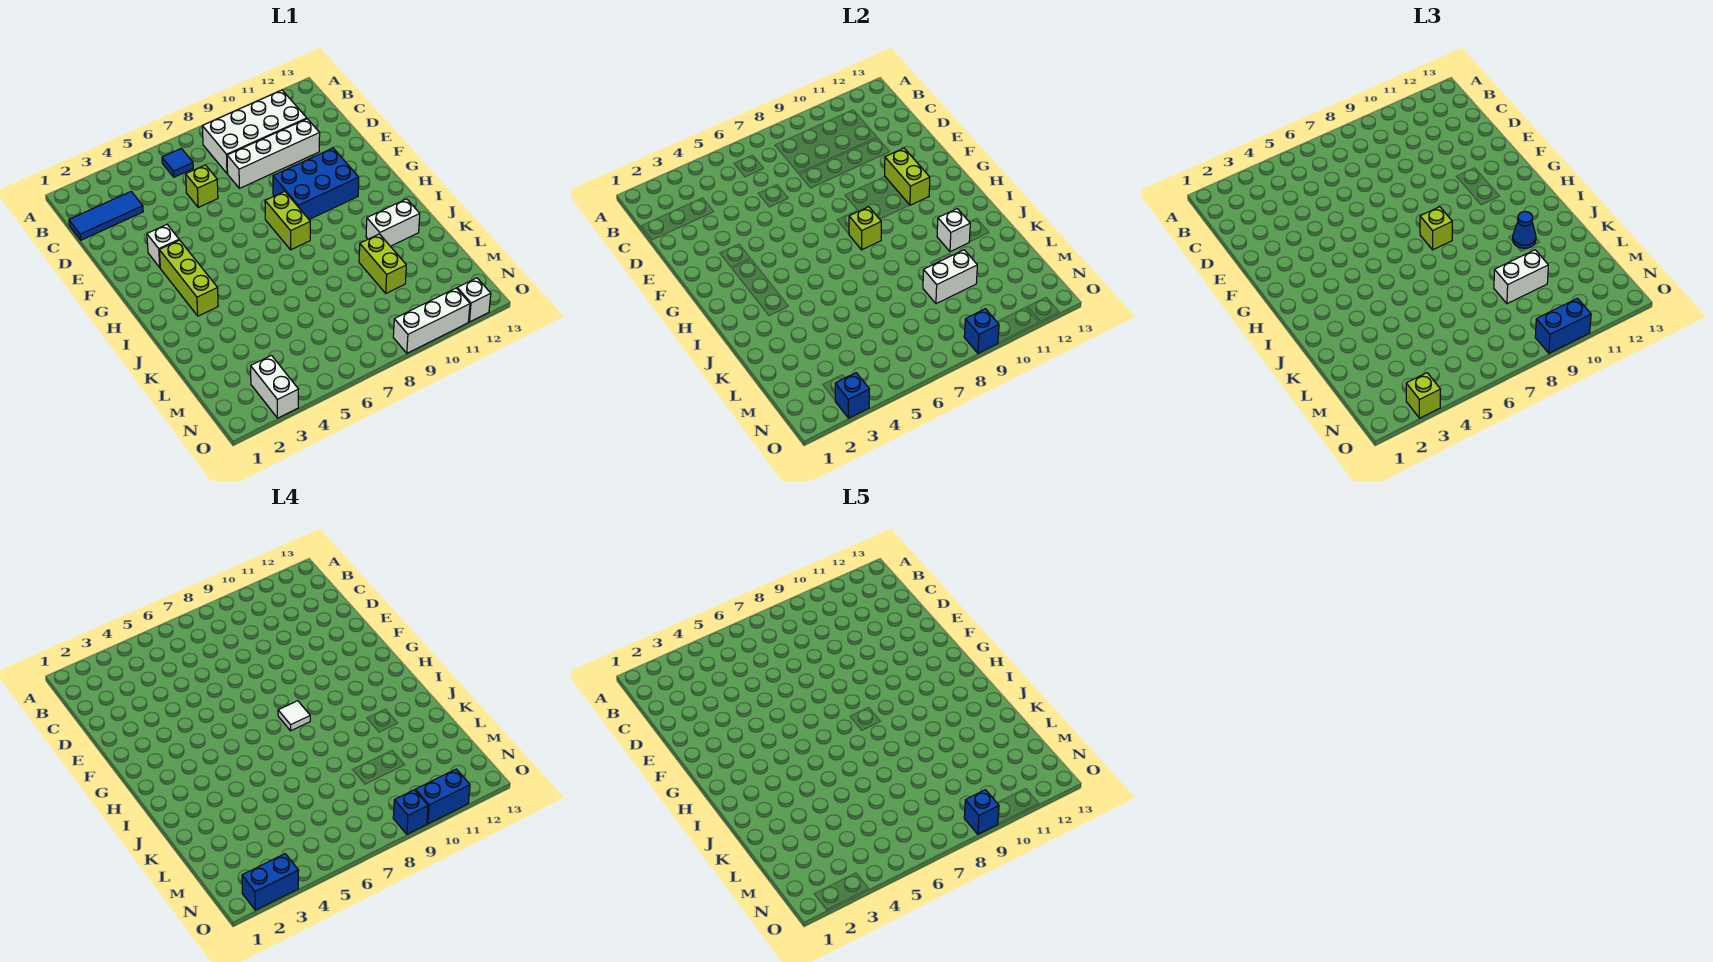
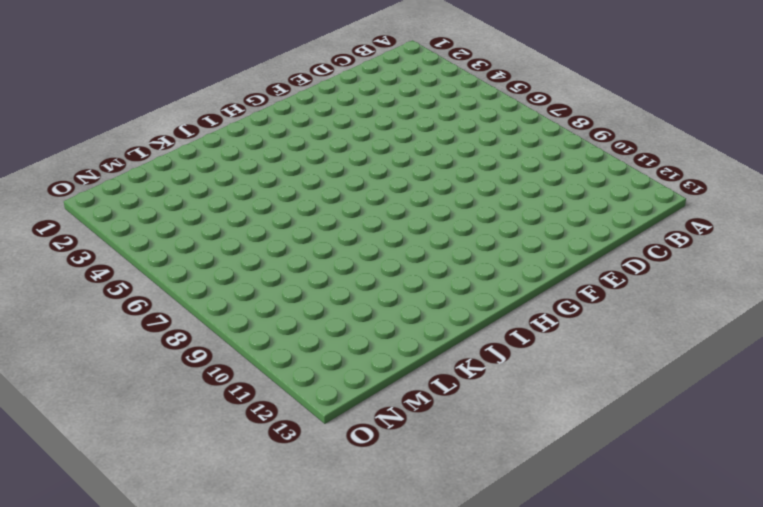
none -> blue 1x1 tile [162,148,193,177]
none -> white 2x4 brick [202,90,307,174]
none -> blue 1x3 tile [69,191,143,240]
none -> lime 1x1 brick [186,165,218,207]

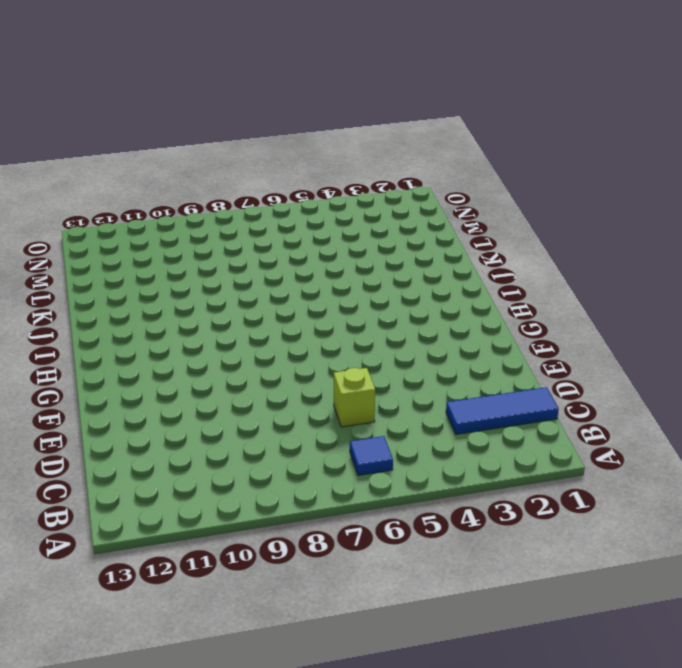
none -> white 2x4 brick [202,90,307,174]
none -> white 1x4 brick [227,119,320,188]
none -> white 1x1 brick [147,224,179,267]
none -> blue 2x3 brick [273,148,359,219]

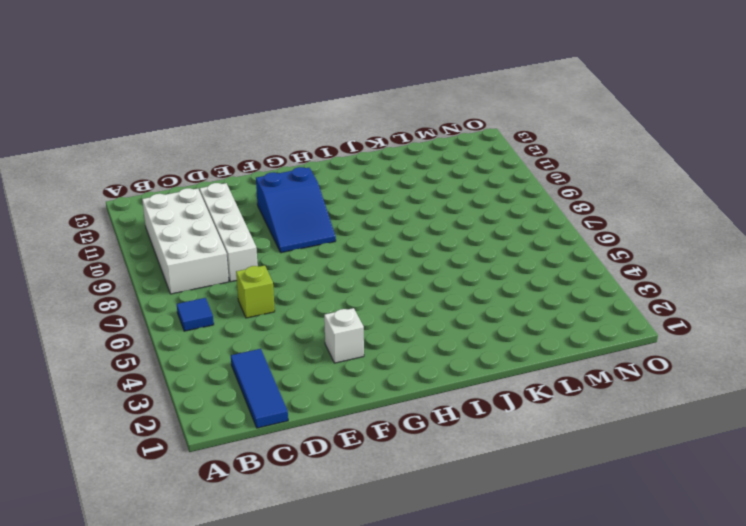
blue 2x3 slope [256,167,336,253] -> blue 2x3 brick [273,148,359,219]
none -> lime 1x3 brick [159,240,218,316]
none -> lime 1x2 brick [265,191,310,250]
none -> white 1x2 brick [366,199,420,246]
none -> lime 1x2 brick [359,234,406,293]

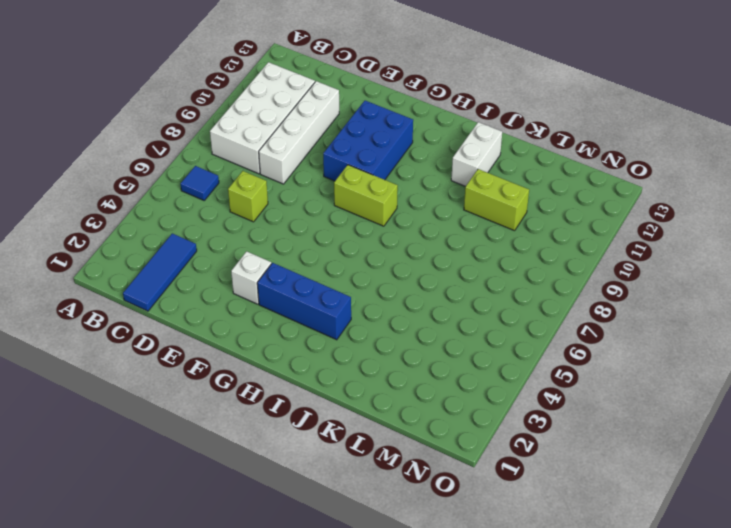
blue 1x3 brick [257,263,351,340] -> lime 1x3 brick [159,240,218,316]
none -> white 1x2 brick [251,355,298,418]
none -> white 1x3 brick [393,288,470,353]
none -> white 1x1 brick [457,278,491,322]
none -> lime 1x2 brick [885,148,930,205]

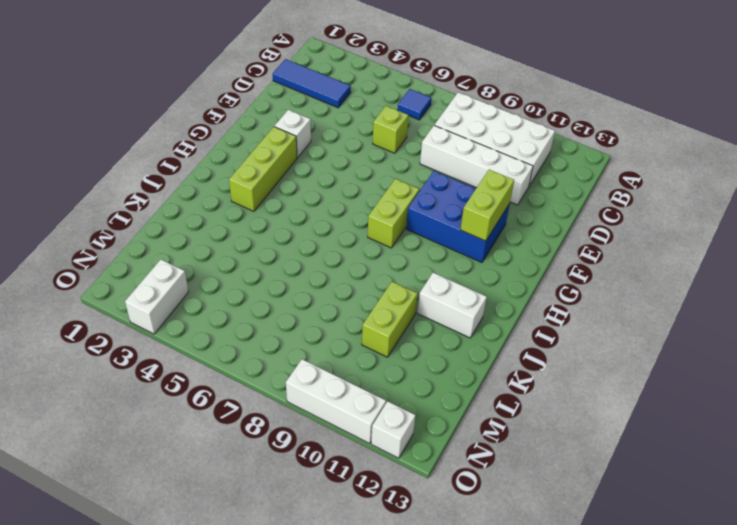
none -> lime 1x1 brick [849,207,881,250]
none -> white 1x1 brick [937,209,970,252]
none -> white 1x2 brick [923,250,977,304]
none -> blue 1x1 brick [835,373,869,418]

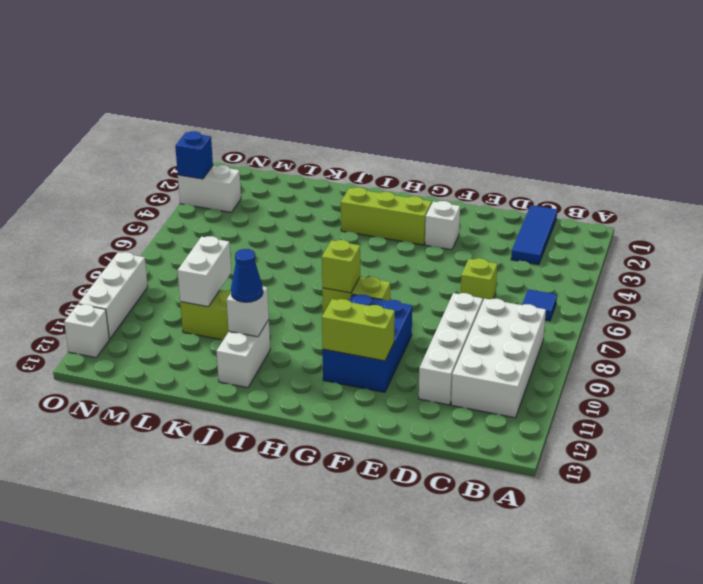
none -> blue 1x1 brick [964,309,999,353]
none -> lime 1x1 brick [1420,207,1452,250]
none -> white 1x2 brick [1494,250,1548,304]
none -> lime 1x1 brick [1406,373,1440,418]

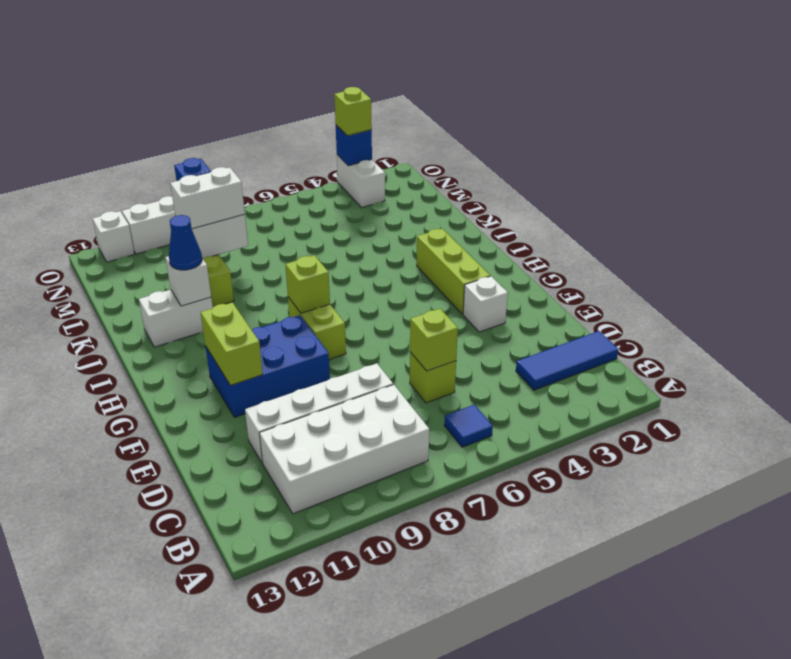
lime 1x1 brick [410,309,458,371] -> lime 1x1 brick moved to [1420,207,1452,250]
none -> blue 1x2 brick [1535,298,1591,353]
none -> white 1x1 tile [278,701,310,731]
none -> blue 1x2 brick [242,854,298,910]
none -> blue 1x1 brick [393,790,428,834]

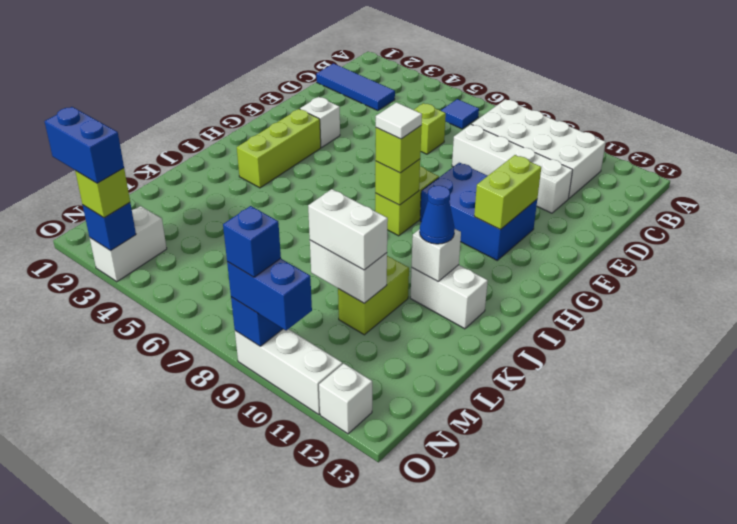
none -> blue 1x2 brick [415,769,470,824]
none -> blue 1x1 brick [964,790,999,834]

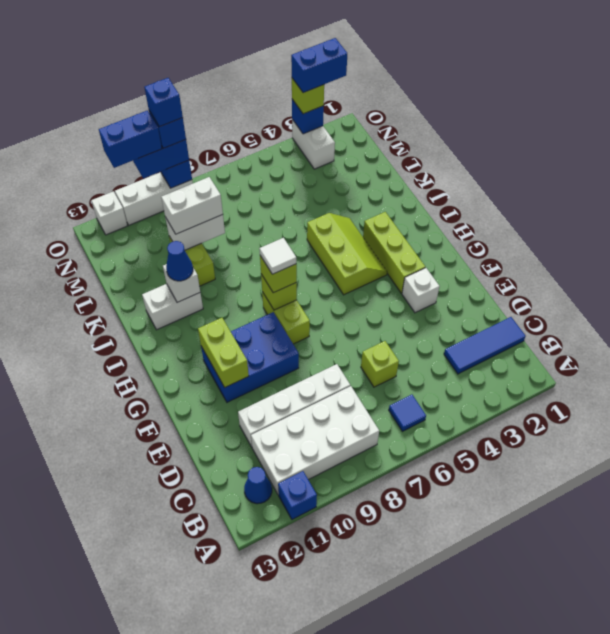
blue 1x1 brick [278,471,317,519] -> none
blue 1x1 cone [244,467,272,504] -> none
lime 2x3 slope [307,213,387,295] -> none

